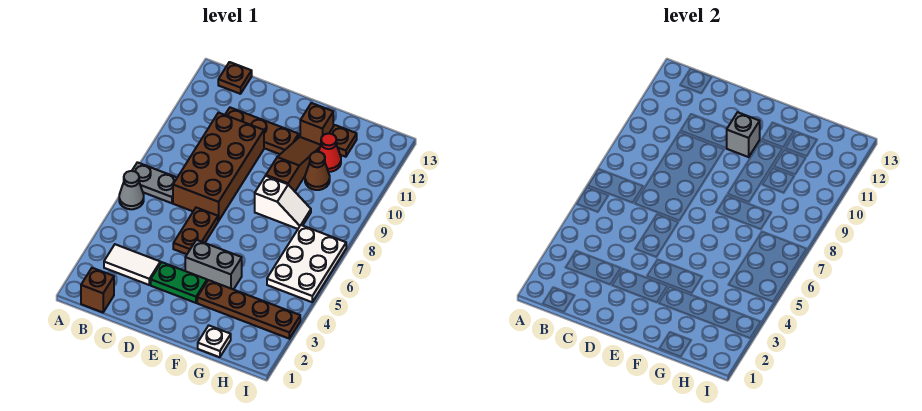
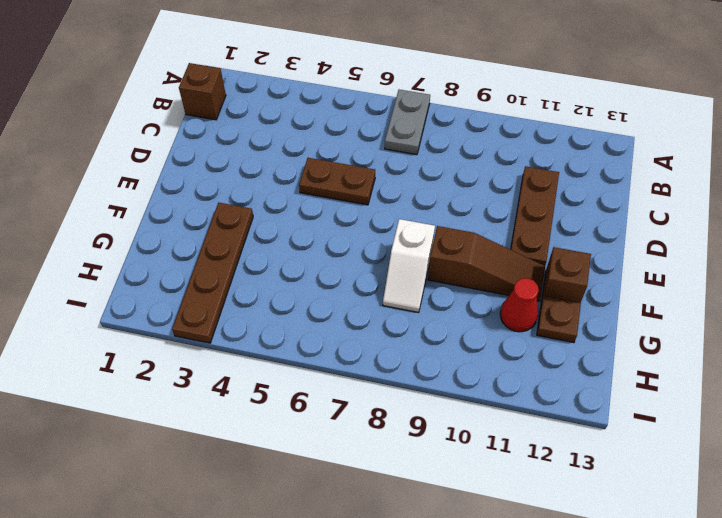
none -> grey 1x1 cone [119,171,144,209]
none -> white 1x2 tile [104,244,160,285]
none -> brown 1x1 plate [218,62,252,94]

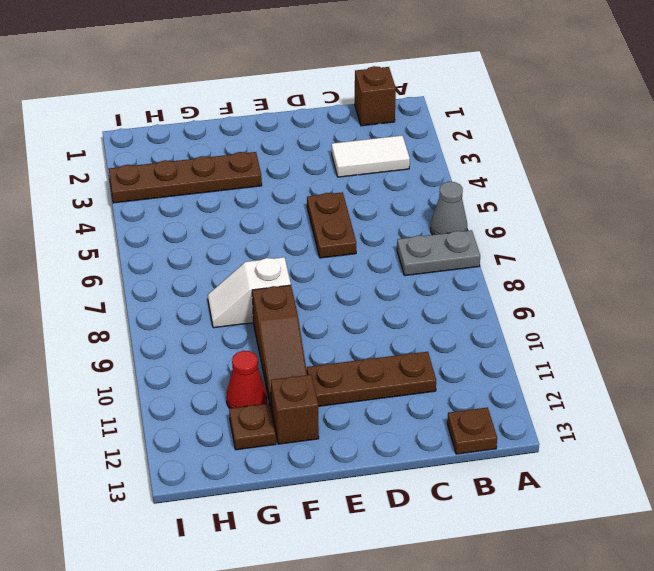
none -> brown 2x4 brick [173,113,264,221]
none -> green 1x2 plate [151,262,207,303]
none -> grey 1x2 brick [185,240,242,290]

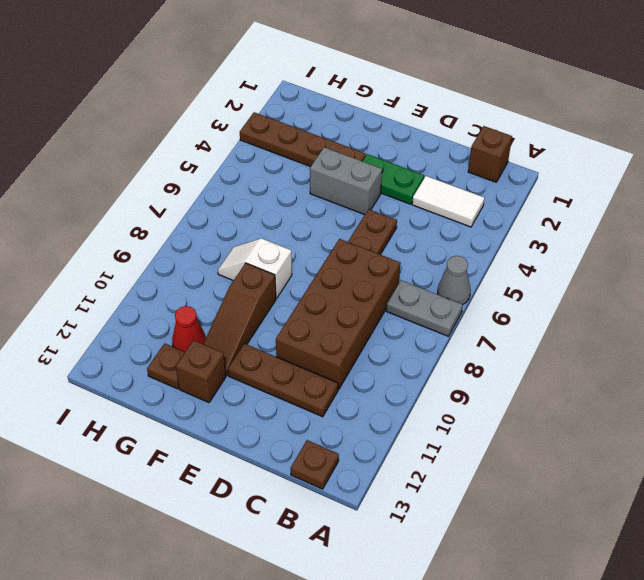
none -> white 1x1 plate [198,326,231,357]
none -> brown 1x1 cone [305,152,330,190]
none -> white 2x3 plate [267,225,346,302]

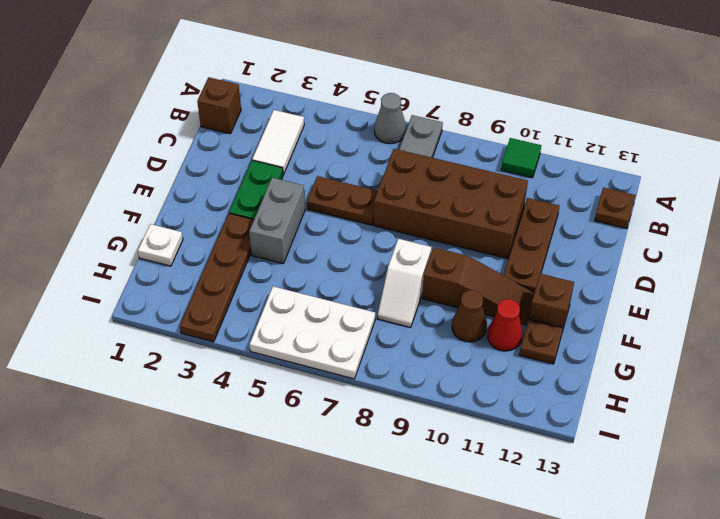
green 1x1 tile [501,138,541,178] -> none
none -> grey 1x1 brick [727,112,760,157]

